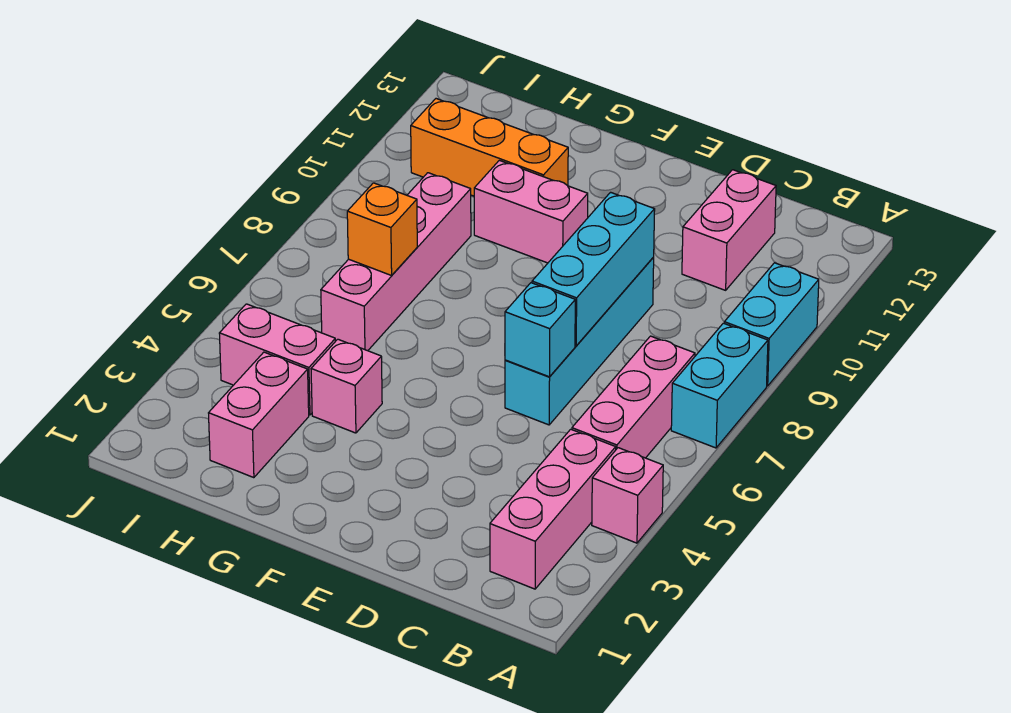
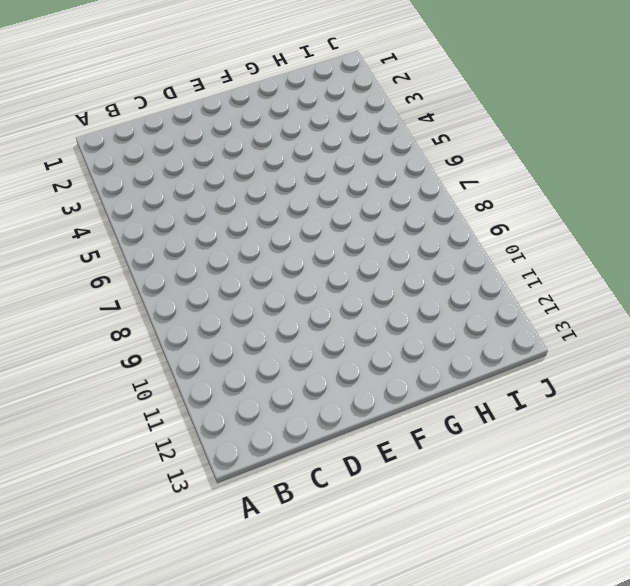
none -> pink 1x1 brick [592,448,663,543]
none -> cyan 1x2 brick [671,323,768,448]
none -> cyan 1x2 brick [724,263,819,386]

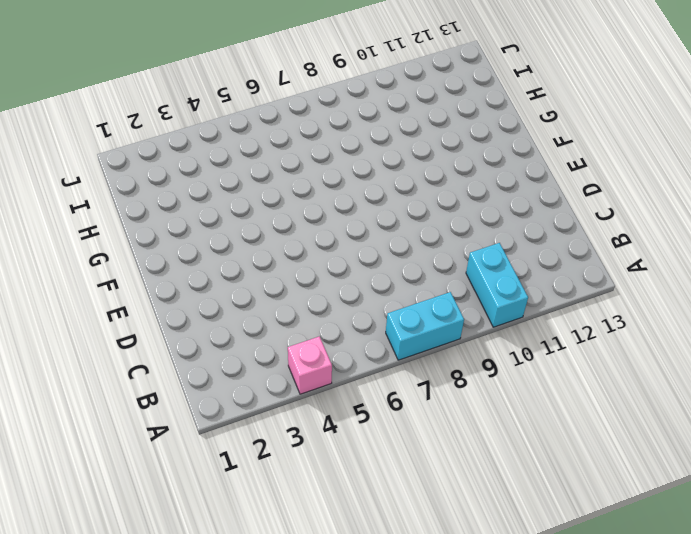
cyan 1x2 brick [466,243,528,327] -> cyan 1x2 brick turned to [724,263,819,386]
none -> pink 1x3 brick [490,429,616,589]
none -> pink 1x3 brick [572,336,695,458]
none -> pink 1x2 brick [682,170,776,290]

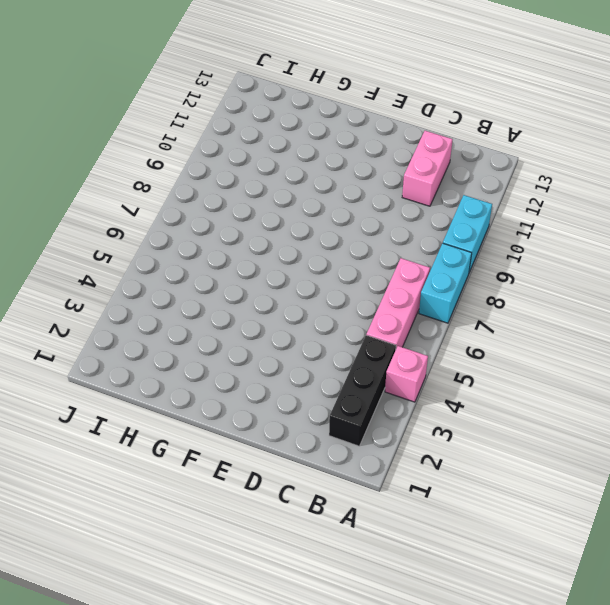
black 1x3 brick [329,335,396,446] -> pink 1x3 brick [490,429,616,589]
none -> cyan 1x4 brick [505,257,654,425]
none -> pink 1x2 brick [474,160,588,263]
none -> pink 1x1 brick [311,339,382,433]

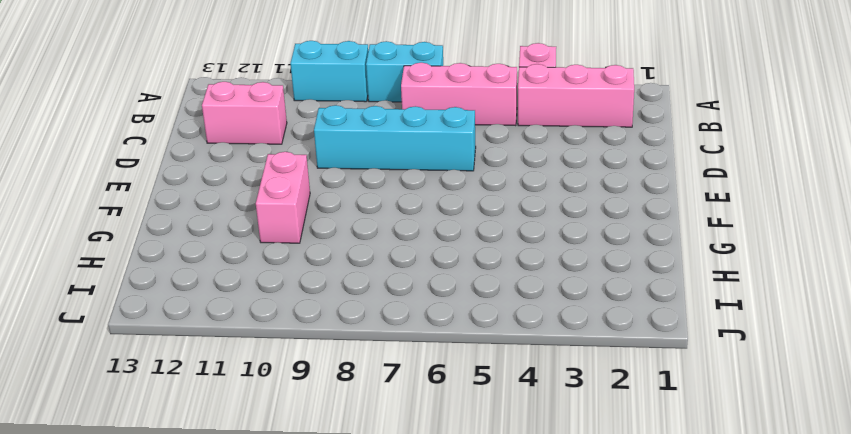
none -> pink 1x1 brick [311,339,382,433]
none -> orange 1x3 brick [411,99,568,196]
none -> pink 1x2 brick [209,352,309,478]

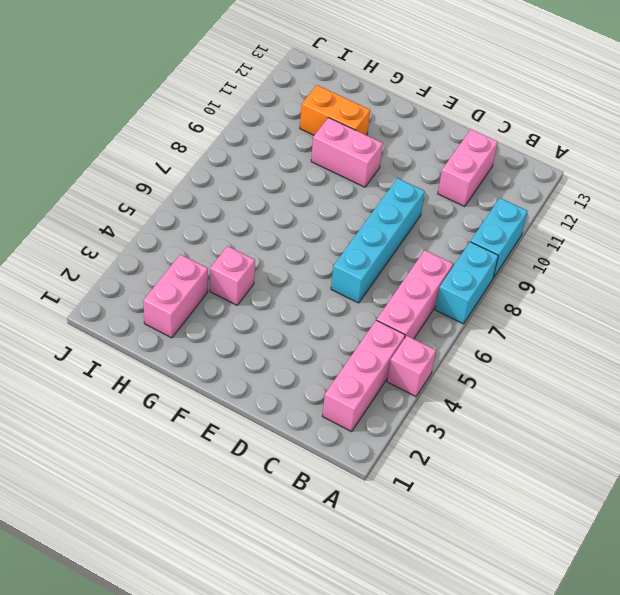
orange 1x2 brick [300,85,370,135] -> orange 1x3 brick [411,99,568,196]
none -> pink 1x2 brick [219,304,335,415]
none -> pink 1x4 brick [321,173,471,351]
none -> cyan 1x1 brick [505,283,575,377]

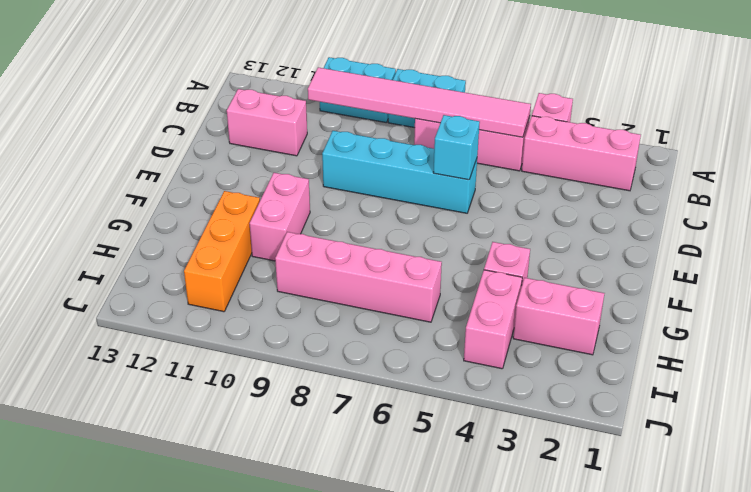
pink 1x6 tile [308,67,531,137] -> none
none -> cyan 1x3 brick [532,192,655,346]
none -> orange 1x1 brick [347,183,417,275]

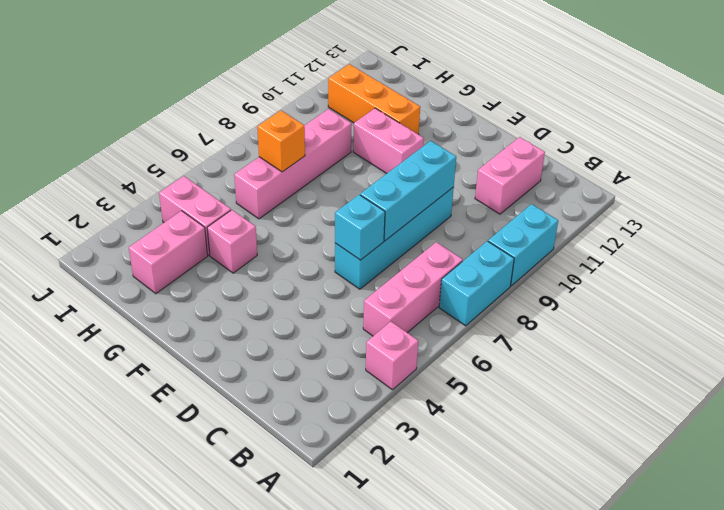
none -> pink 1x3 brick [490,429,616,589]

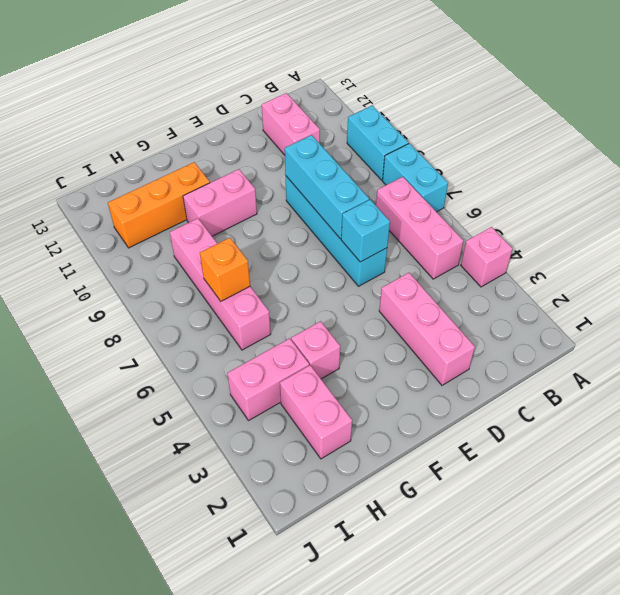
pink 1x3 brick [379,273,475,385] -> pink 1x3 brick moved to [490,429,616,589]

